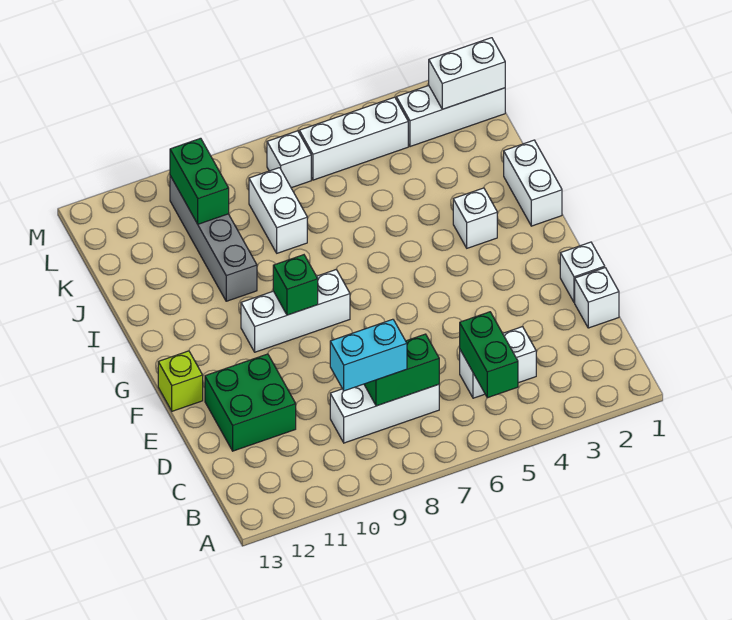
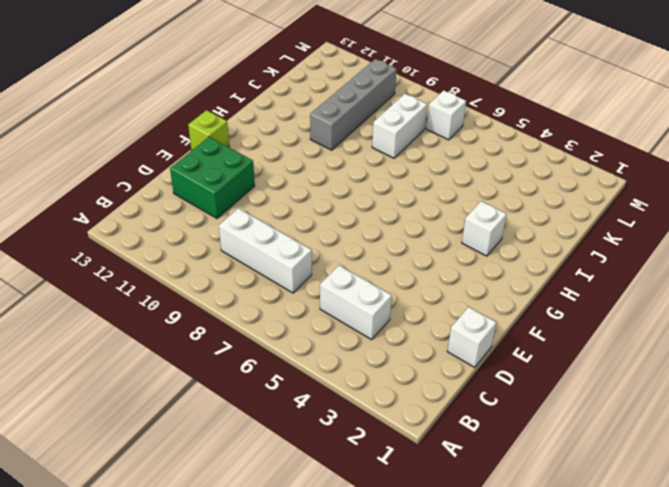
none -> white 1x1 brick [560,242,605,303]
none -> white 1x3 brick [241,269,350,352]
none -> white 1x2 brick [504,140,562,226]

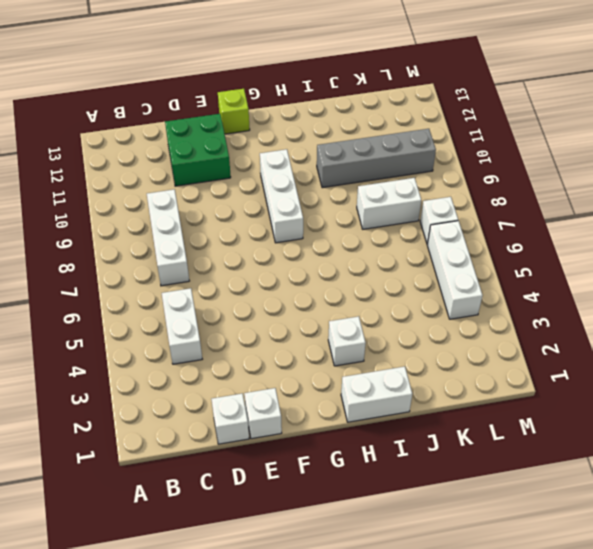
none -> white 1x3 brick [396,86,505,147]
none -> green 1x2 brick [460,312,518,398]
none -> green 1x2 brick [364,334,439,406]

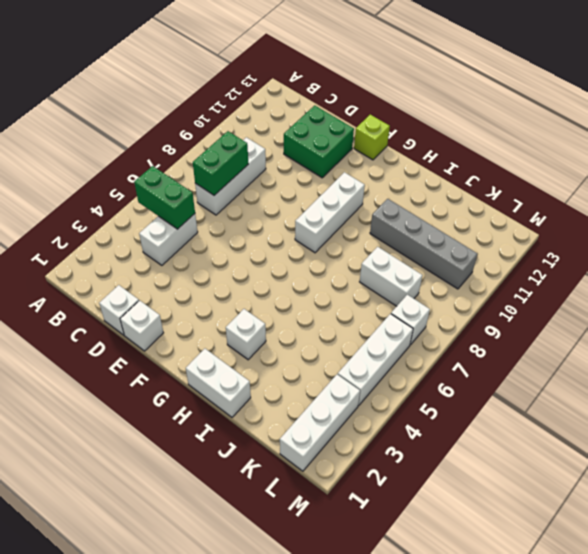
none -> green 1x1 brick [273,255,318,315]
none -> green 1x2 brick [170,138,229,224]
none -> white 1x2 brick [429,38,505,109]

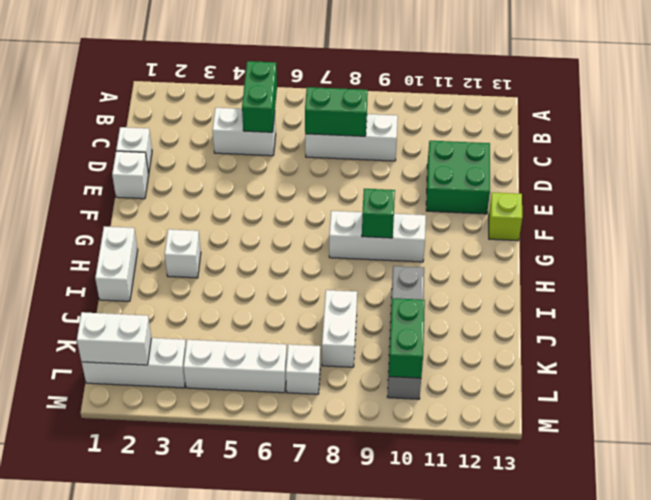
none -> cyan 1x2 brick [330,319,407,391]

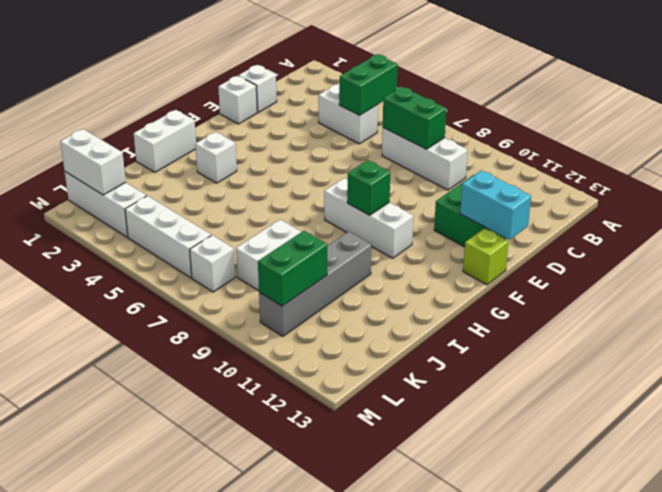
cyan 1x2 brick [460,170,531,240] -> cyan 1x2 brick moved to [330,319,407,391]

